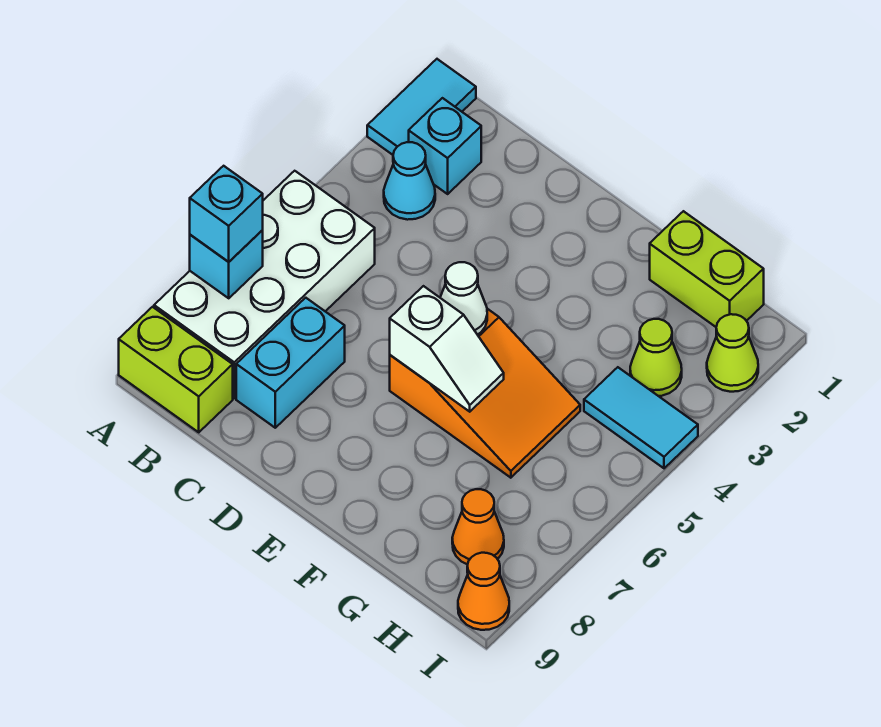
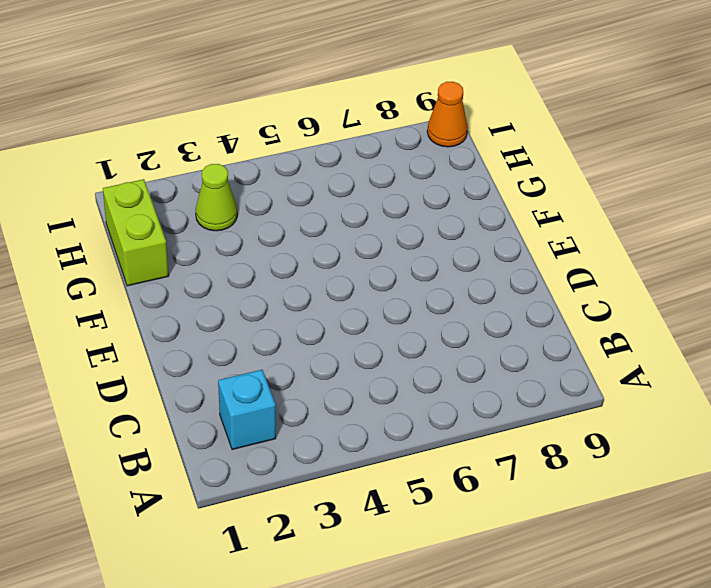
none -> cyan 1x2 tile [367,59,476,155]
none -> white 2x4 brick [154,171,375,398]
none -> lime 1x2 brick [119,307,233,432]

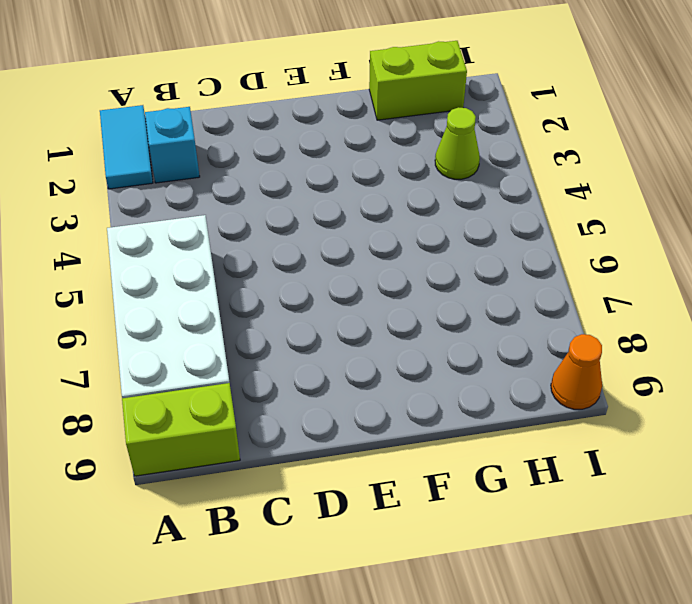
none -> cyan 1x1 cone [384,142,435,220]
none -> cyan 1x2 brick [236,298,345,428]
none -> orange 2x3 slope [390,309,580,478]

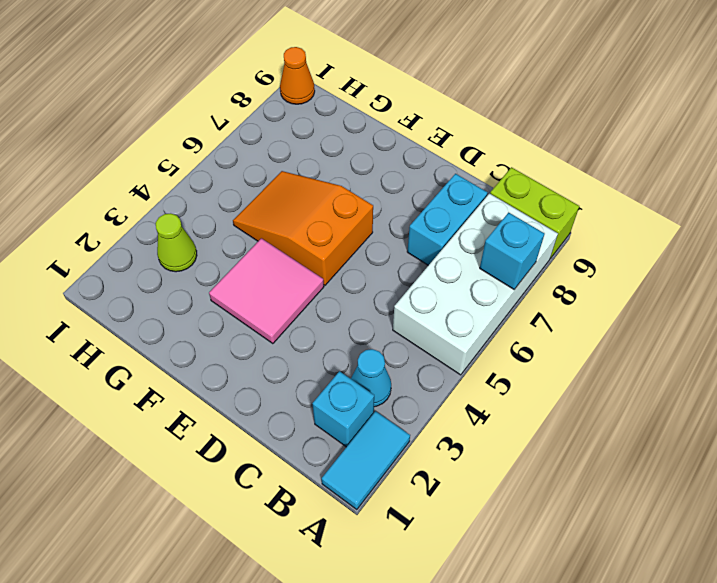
pink 2x2 tile [209,238,324,344] -> none
none -> lime 1x2 brick [650,211,764,327]
none -> cyan 1x2 tile [584,367,698,468]
none -> orange 1x1 cone [452,489,504,565]

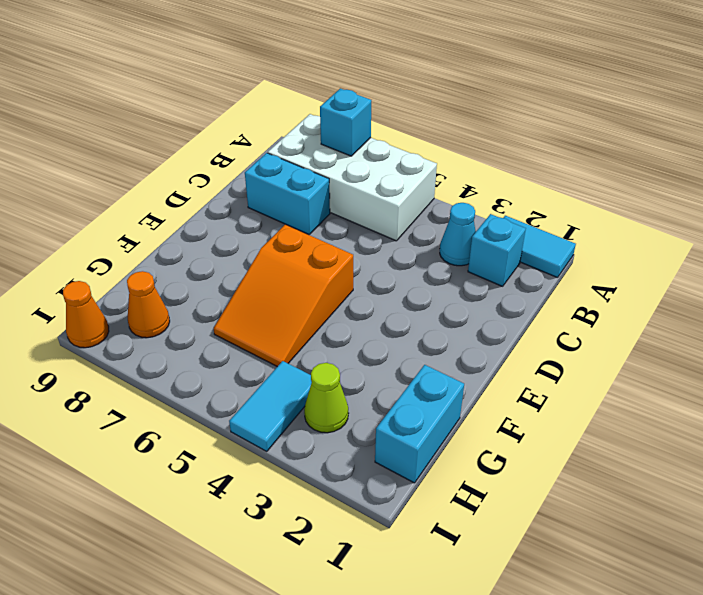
cyan 1x2 brick [375,365,464,483] -> lime 1x2 brick [650,211,764,327]
none -> lime 1x2 brick [119,307,233,432]
none -> lime 1x1 cone [707,314,758,392]
none -> white 1x1 cone [440,262,487,335]

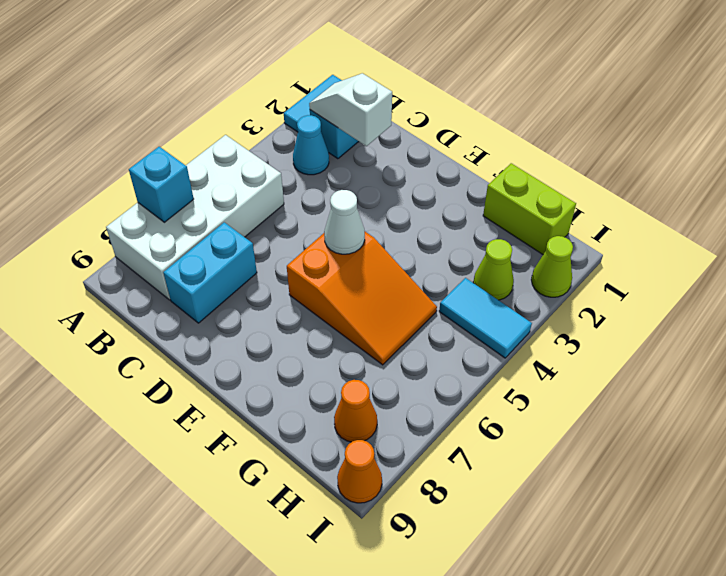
white 1x2 slope [309,73,392,146] -> white 1x2 slope turned to [390,286,504,412]
none -> lime 1x2 brick [119,307,233,432]
none -> cyan 1x1 brick [190,166,263,262]

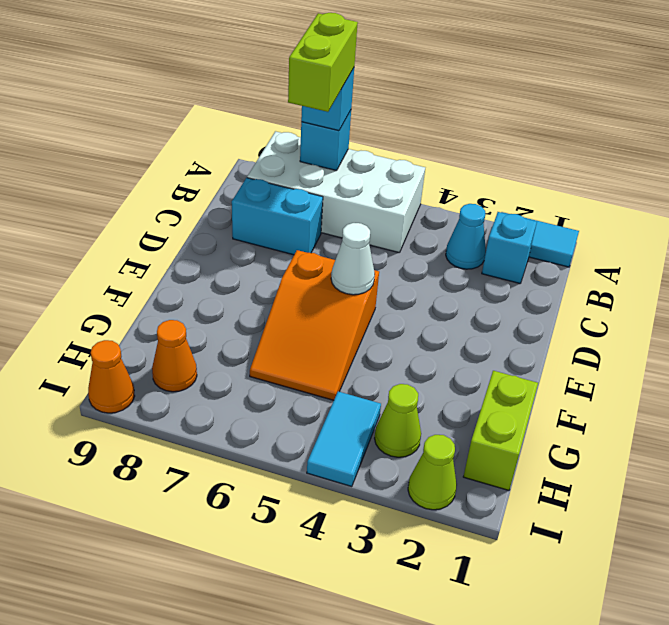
lime 1x2 brick [288,13,358,112] -> lime 1x2 brick moved to [119,307,233,432]
none -> white 1x2 slope [390,286,504,412]

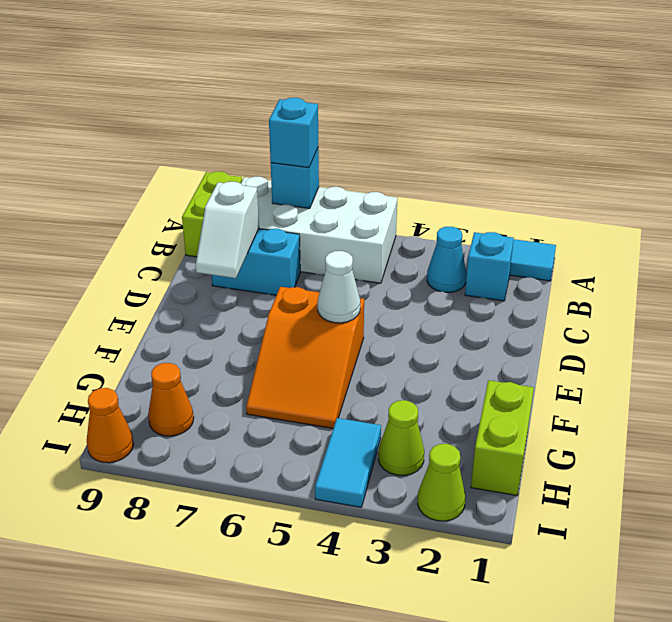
white 1x2 slope [196,182,259,278] -> white 1x2 slope moved to [390,286,504,412]

